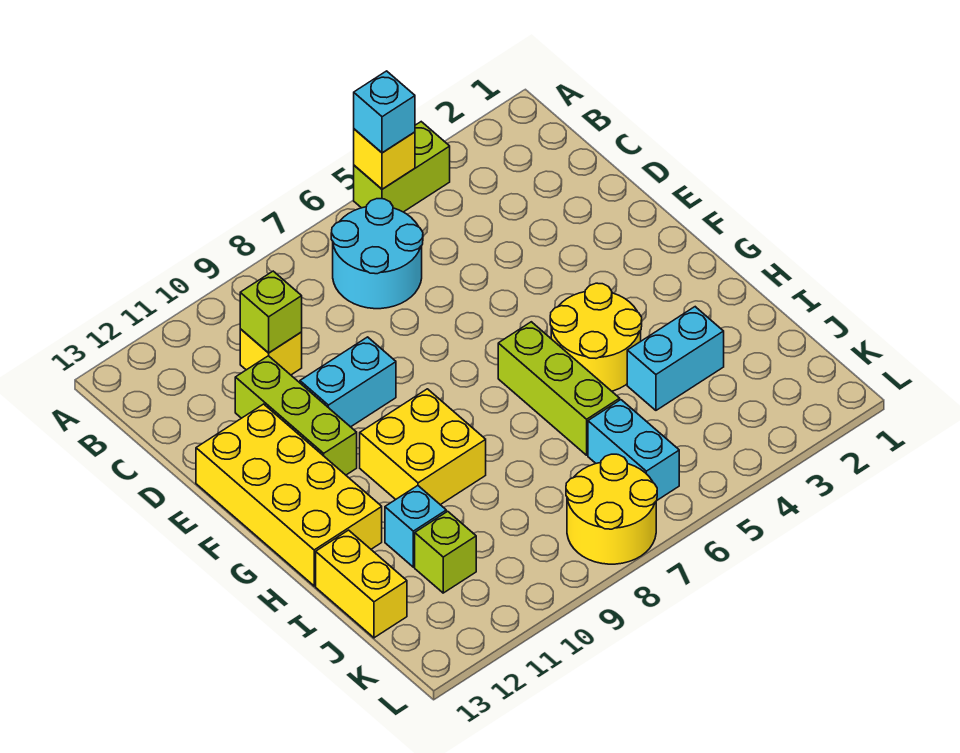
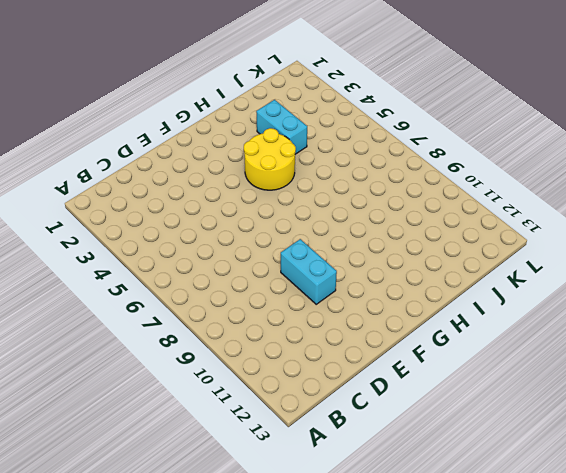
none -> lime 1x2 brick [354,122,450,212]
none -> cyan 2x2 round brick [331,199,423,309]
none -> yellow 1x1 brick [240,329,302,375]

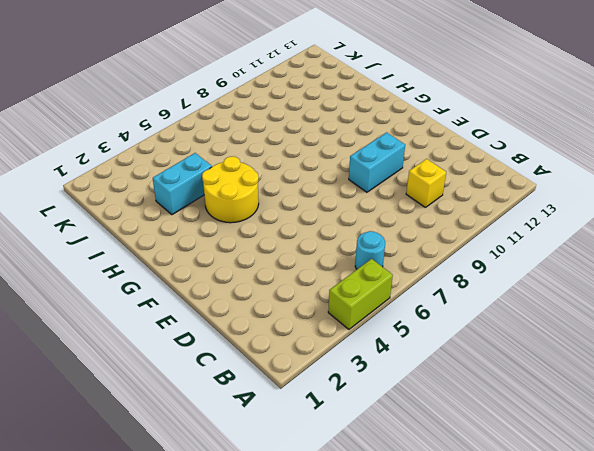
cyan 1x1 round brick [355,231,385,269] -> cyan 2x2 round brick [331,199,423,309]
none -> lime 1x3 brick [235,356,357,475]
none -> yellow 2x4 brick [196,404,382,586]
none -> lime 1x3 brick [498,322,620,455]

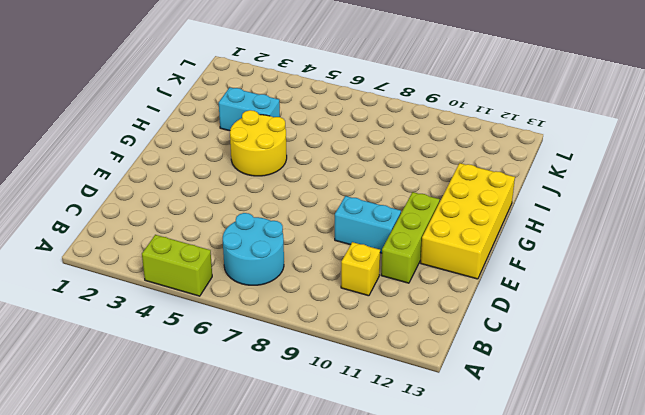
none -> lime 1x3 brick [498,322,620,455]
none -> yellow 2x2 brick [360,389,486,505]
none -> cyan 1x1 brick [385,486,446,567]

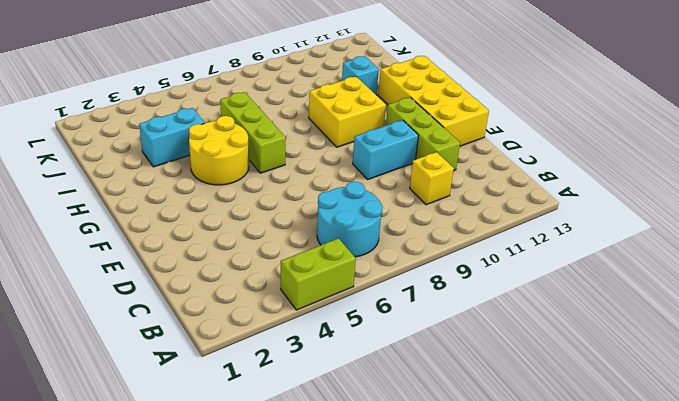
none -> yellow 1x2 brick [316,530,407,638]
none -> cyan 1x2 brick [588,400,679,500]
none -> lime 1x1 brick [415,511,476,593]

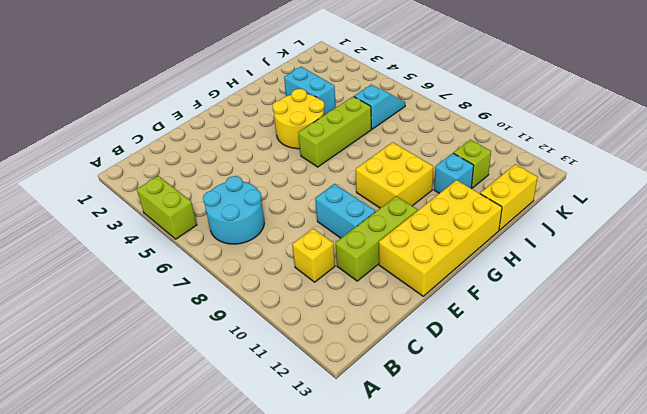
cyan 1x2 slope [354,85,405,129] -> cyan 1x2 brick [588,400,679,500]
none -> yellow 2x2 round brick [566,454,657,564]
none -> yellow 1x1 brick [354,129,415,189]
none -> lime 1x1 brick [240,271,302,353]

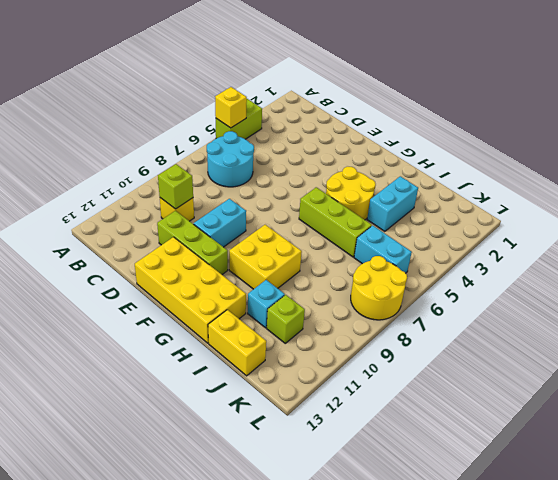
none -> cyan 1x1 brick [354,71,415,153]

